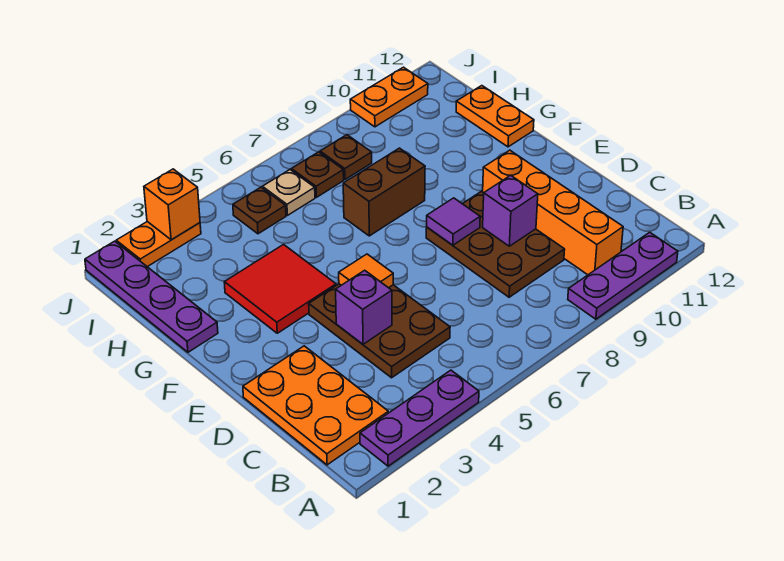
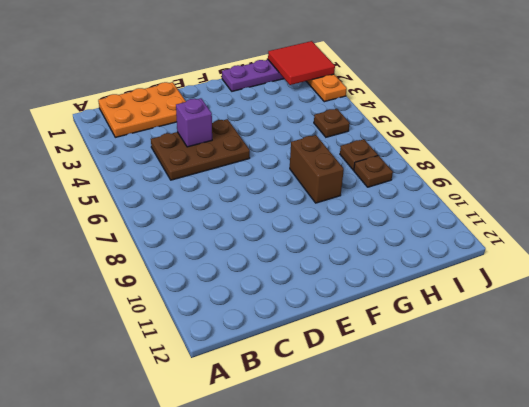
red 2x2 tile [268,41,335,85] -> red 2x2 tile moved to [224,245,336,333]
none -> purple 1x3 plate [360,370,479,466]
none -> purple 1x3 plate [568,232,678,319]
none -> orange 1x4 brick [483,150,623,275]

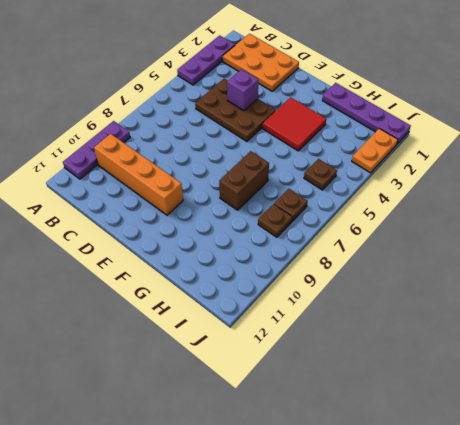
none -> brown 2x3 plate [426,191,565,297]
none -> orange 1x2 plate [456,86,534,147]
none -> tan 1x1 plate [262,170,315,215]

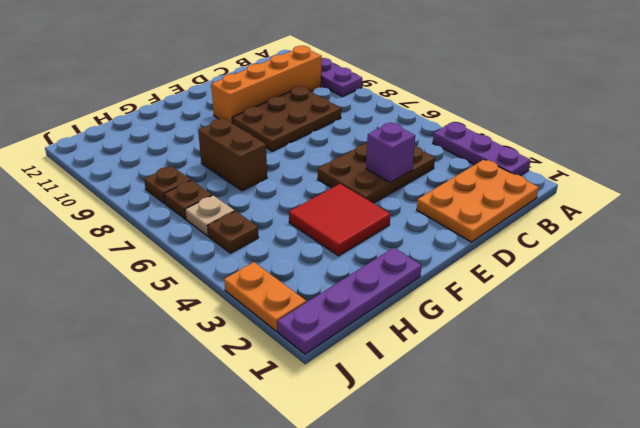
none -> orange 1x2 plate [456,86,534,147]
none -> orange 1x2 plate [350,67,428,127]
none -> purple 1x1 brick [483,175,538,246]

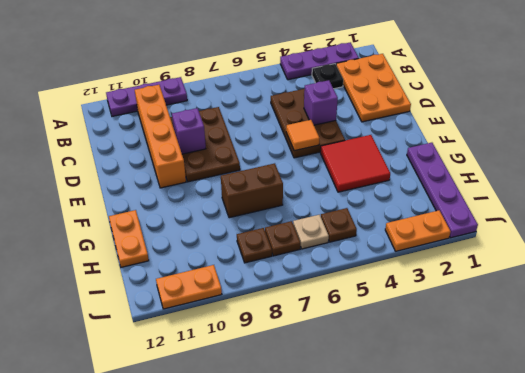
black 1x1 plate [312,64,343,89] -> none
none -> purple 1x1 tile [427,198,480,245]
none -> orange 1x1 brick [144,169,200,240]

